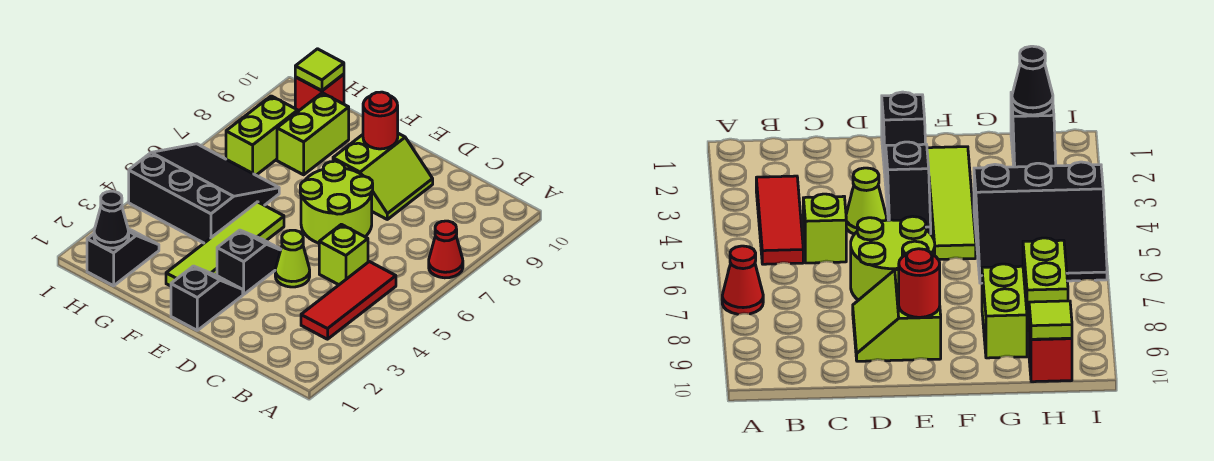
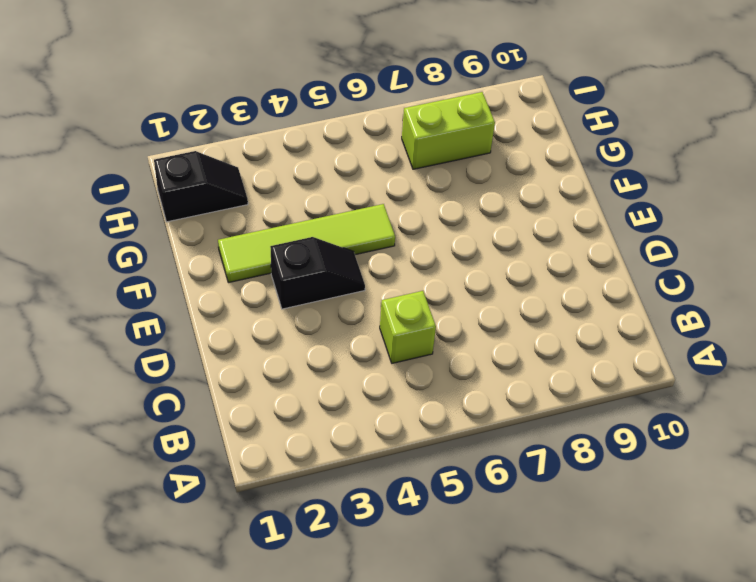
none -> red 1x1 cone [429,221,463,278]
none -> red 1x3 tile [301,262,396,339]
none -> lime 1x1 cone [275,230,310,287]

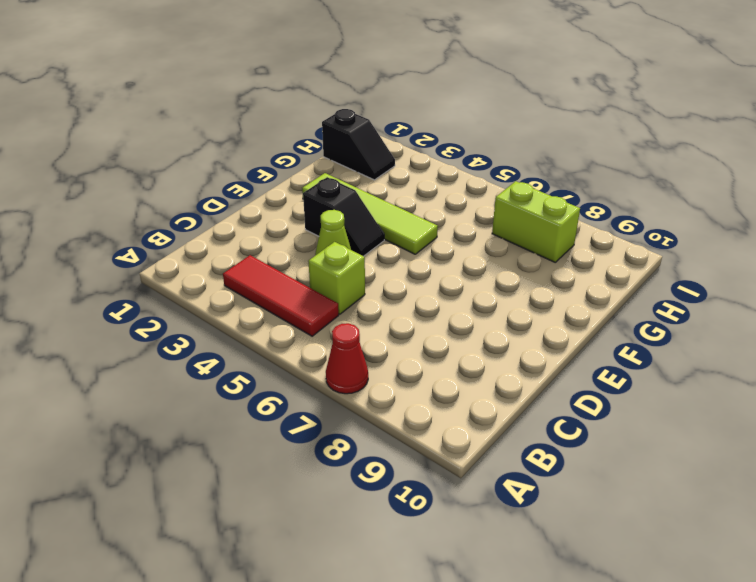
none -> lime 2x2 round brick [300,161,373,243]
none -> lime 2x2 slope [333,133,433,219]
none -> black 1x2 slope [171,266,243,330]

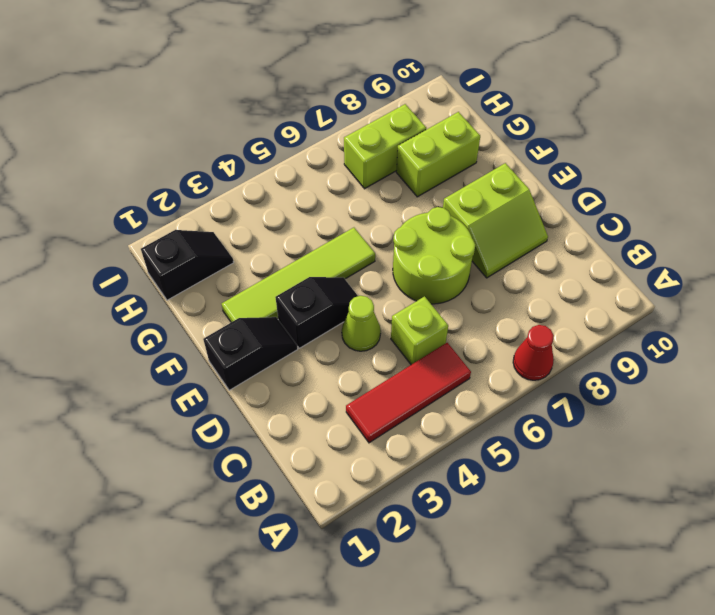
none -> black 3x3 slope [129,144,279,243]
none -> red 1x1 brick [295,74,344,111]
none -> red 1x1 round brick [363,92,398,149]

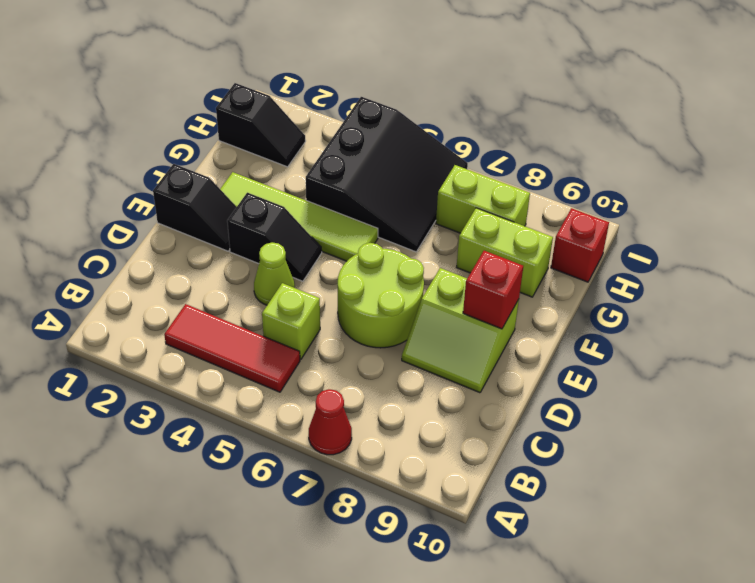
red 1x1 brick [463,251,523,329] -> red 1x1 round brick [363,92,398,149]
none -> black 1x1 cone [94,191,129,248]
none -> lime 1x1 tile [295,49,344,91]

